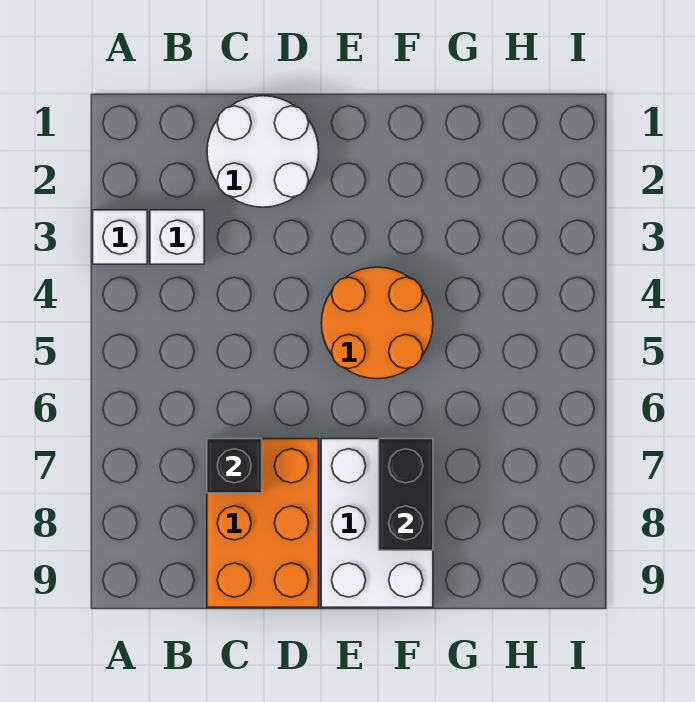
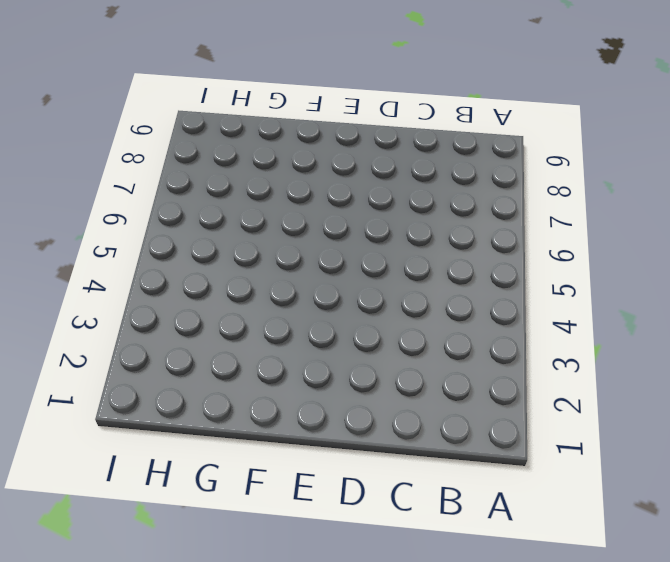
none -> white 1x1 brick [93,210,147,264]
none -> white 1x1 brick [150,210,204,264]

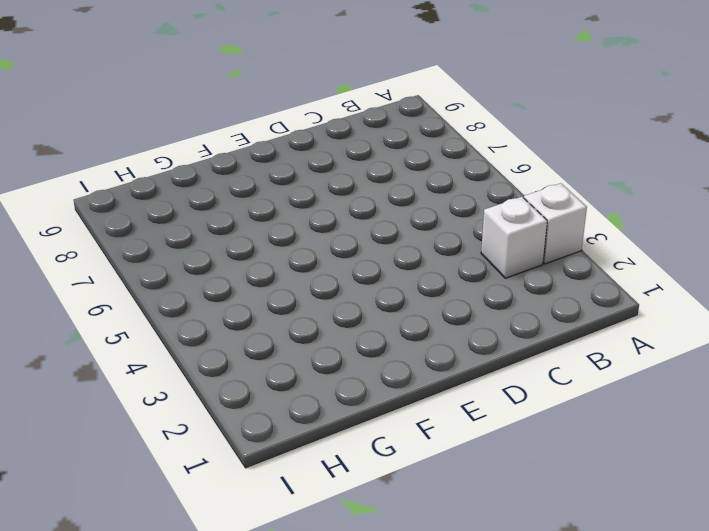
none -> white 2x2 round brick [207,96,319,207]
none -> orange 2x3 brick [207,439,319,607]

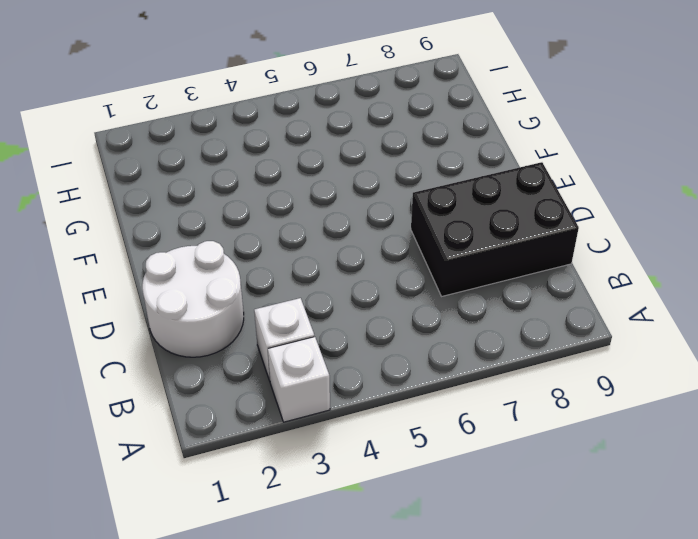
black 2x3 brick [411,162,579,296] -> orange 2x3 brick [207,439,319,607]
none -> orange 2x2 round brick [321,267,433,379]
none -> white 2x3 brick [321,439,433,607]

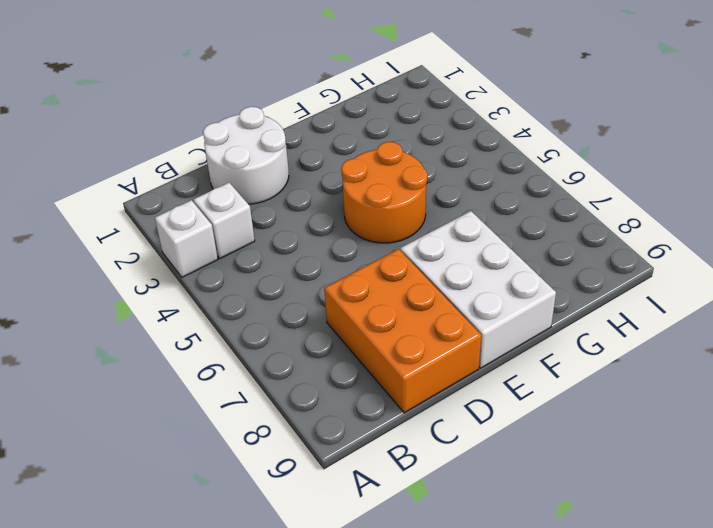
none -> black 1x1 brick [207,439,262,493]
none -> black 1x2 brick [379,439,433,550]

